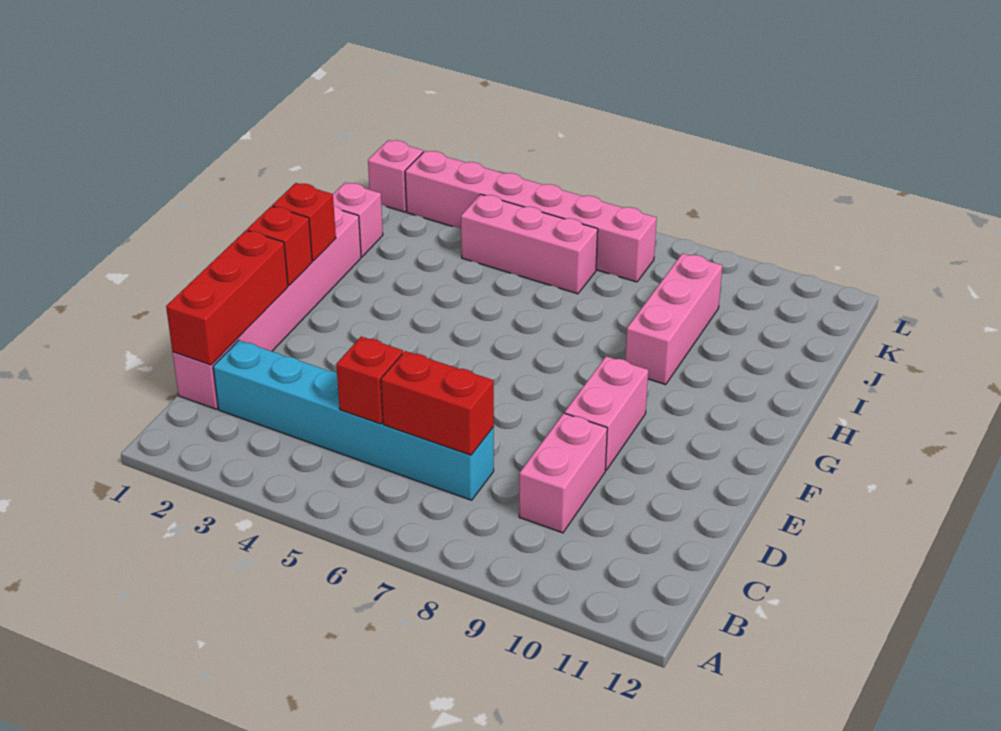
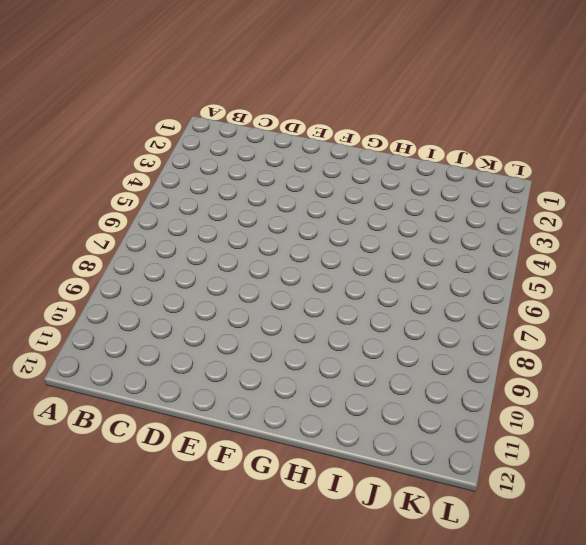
none -> pink 1x6 brick [172,206,361,409]
none -> cyan 1x6 brick [213,340,494,500]
none -> pink 1x2 brick [519,413,607,533]

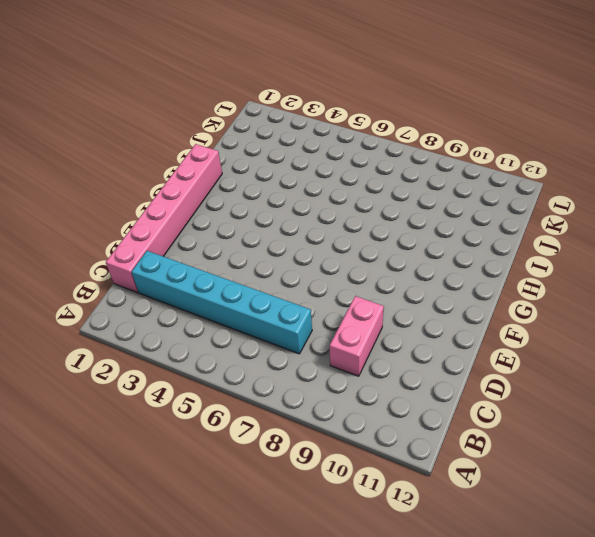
none -> pink 1x2 brick [565,356,648,470]
none -> pink 1x3 brick [625,254,722,385]
none -> pink 1x1 brick [333,183,383,257]

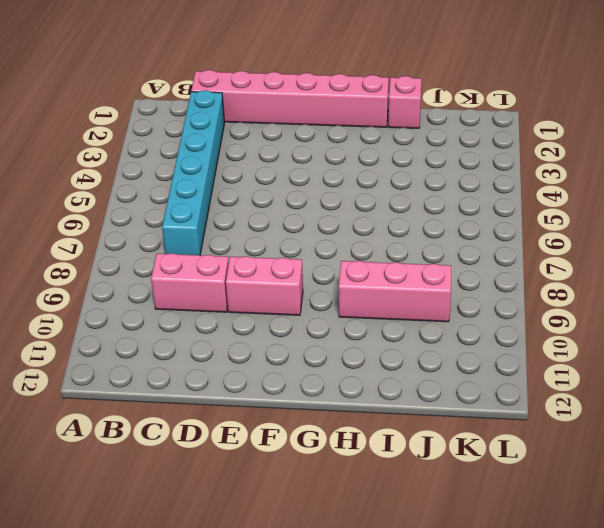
none -> pink 1x3 brick [461,194,598,294]
none -> pink 1x1 brick [368,140,423,212]
none -> pink 1x6 brick [405,151,657,282]

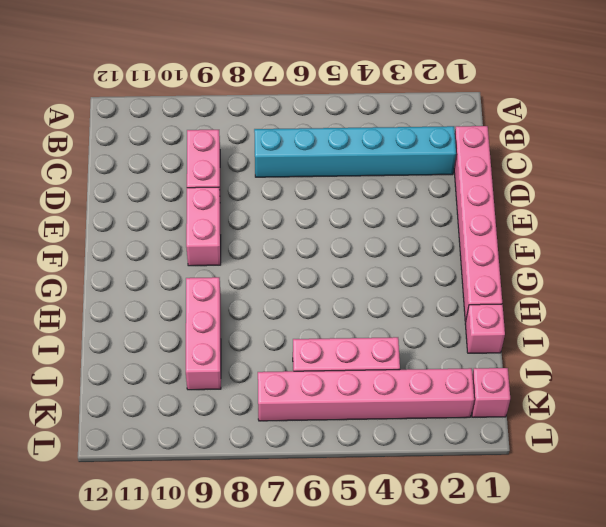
none -> red 1x3 brick [166,230,288,365]
none -> red 1x1 brick [336,337,403,424]
none -> red 1x2 brick [381,351,494,455]

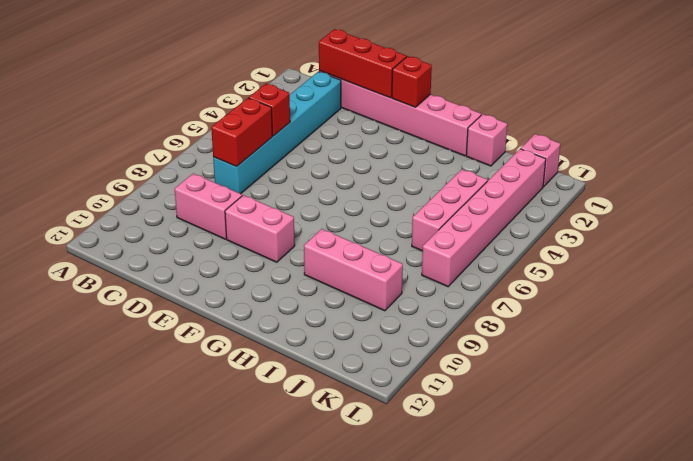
none -> red 1x1 brick [272,183,336,261]

